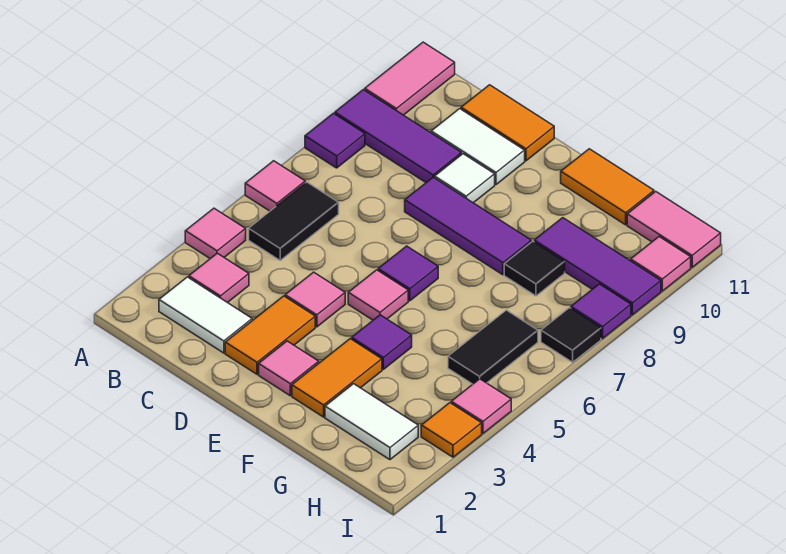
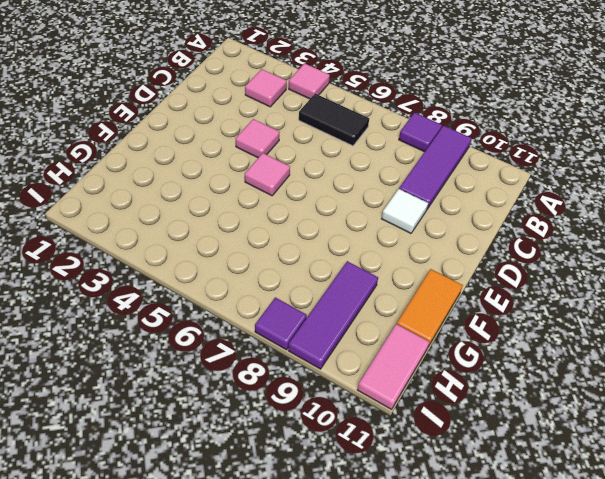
none -> pink 1x1 tile [245,161,305,211]
none -> pink 1x2 tile [365,42,455,115]
none -> white 1x2 tile [159,277,252,353]
none -> white 1x2 tile [431,109,525,184]

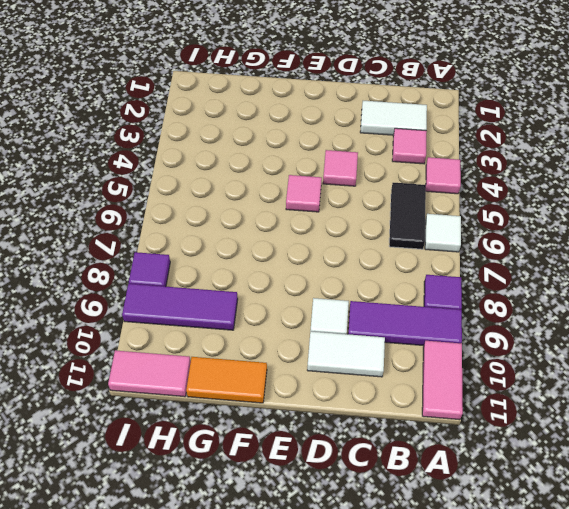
white 1x1 tile [425,214,461,252] -> pink 1x1 tile [245,161,305,211]
none -> orange 1x2 tile [461,85,554,161]
none -> orange 1x2 tile [225,296,315,374]
none -> purple 1x3 tile [405,177,531,275]
none -> pink 1x1 tile [259,341,319,396]

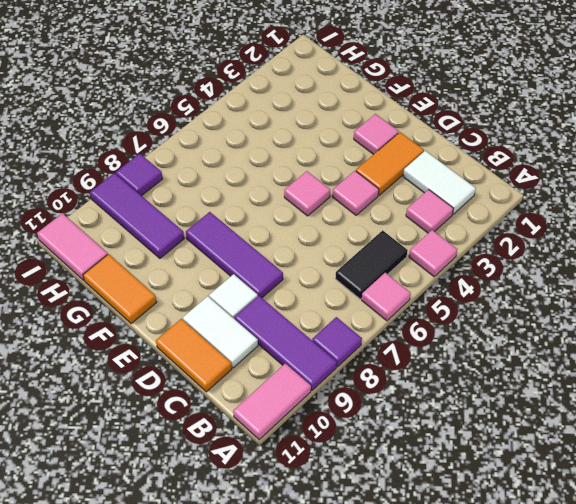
none -> purple 1x1 tile [378,246,438,301]
none -> orange 1x2 tile [292,339,382,417]
none -> purple 1x1 tile [352,315,412,369]
none -> white 1x2 tile [325,384,418,460]

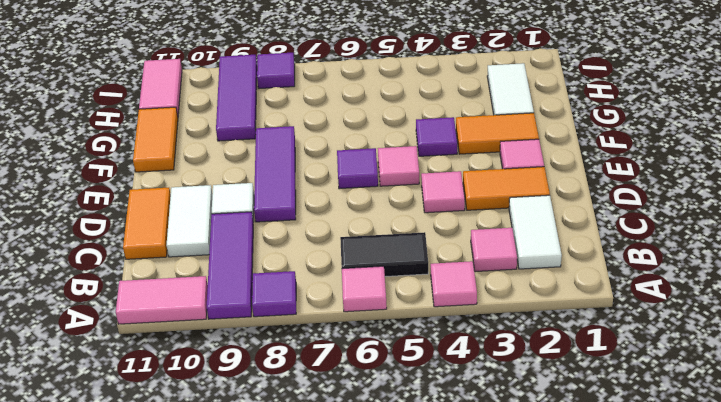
none -> black 1x1 tile [504,241,565,296]
none -> black 1x2 tile [448,310,538,384]
none -> orange 1x1 tile [421,403,482,457]
none -> pink 1x1 tile [451,379,511,433]

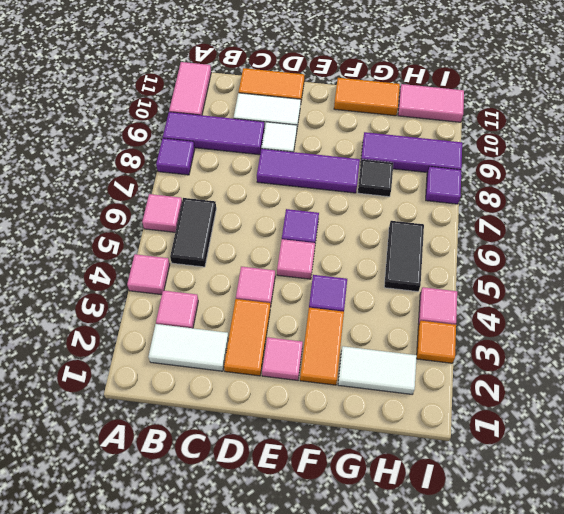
none -> black 1x1 tile [541,308,601,362]
none -> pink 1x1 tile [631,237,691,291]

